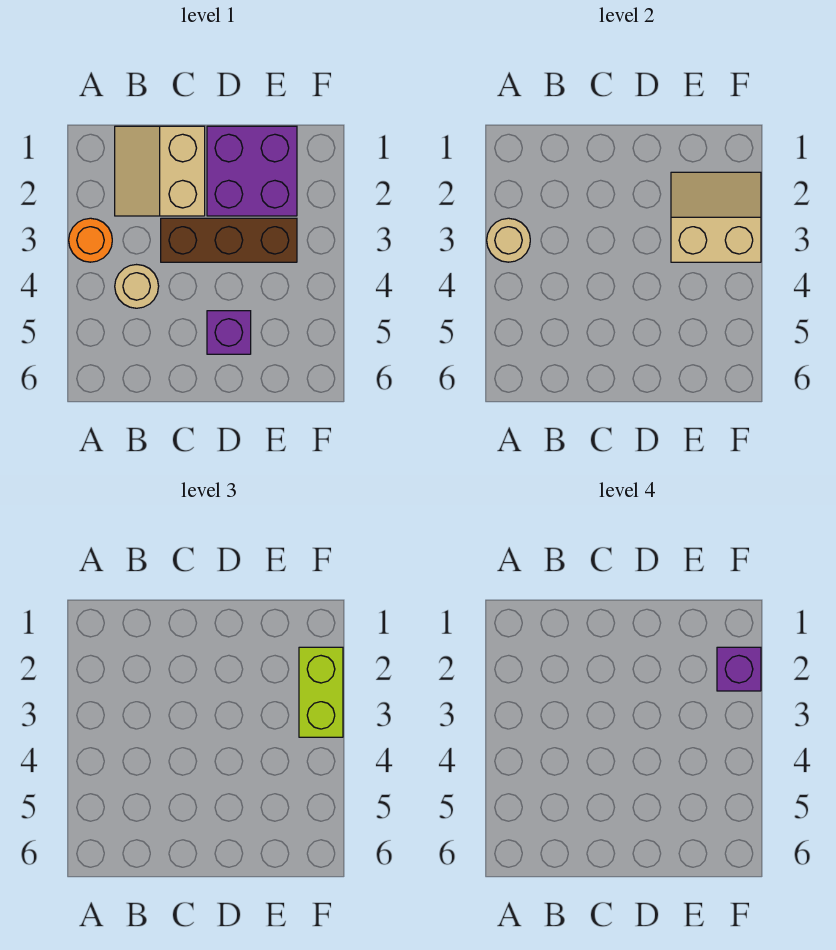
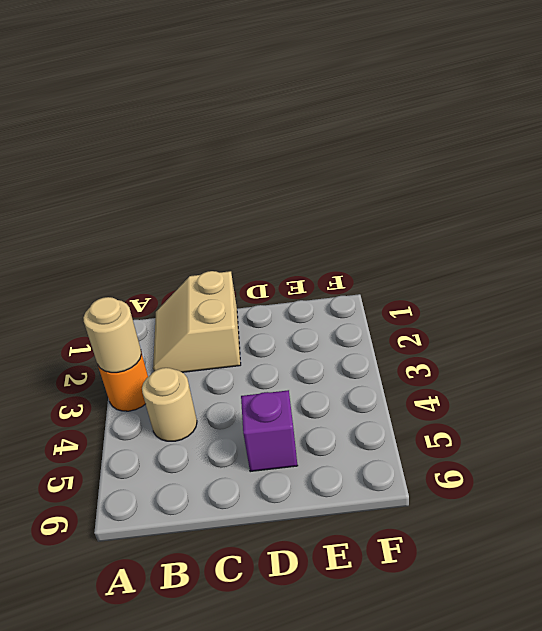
none -> brown 1x3 brick [161,218,297,262]
none -> purple 2x2 brick [207,126,297,216]

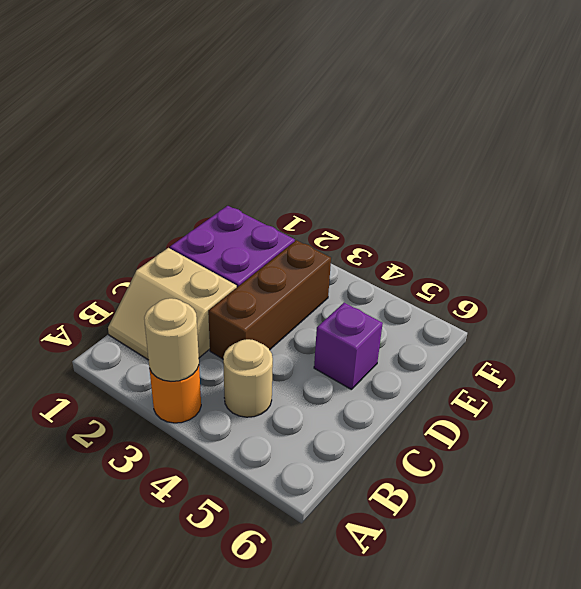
none -> tan 2x2 slope [671,172,761,262]
none -> lime 1x2 brick [299,647,343,737]

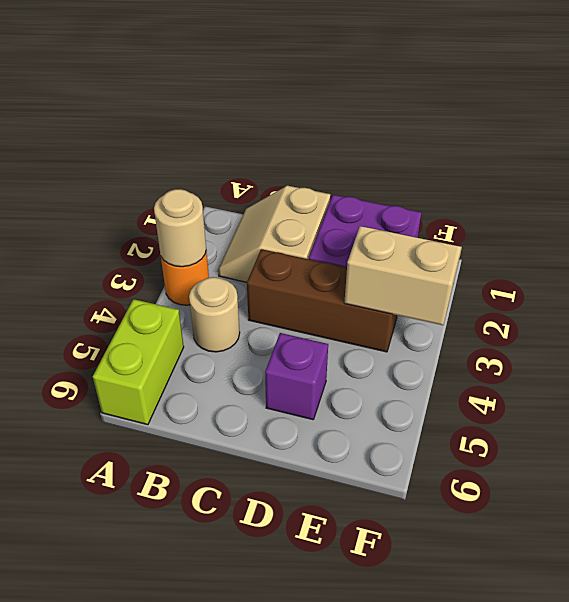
lime 1x2 brick [93,299,184,425] -> lime 1x2 brick moved to [299,647,343,737]
none -> purple 1x1 brick [717,647,761,691]

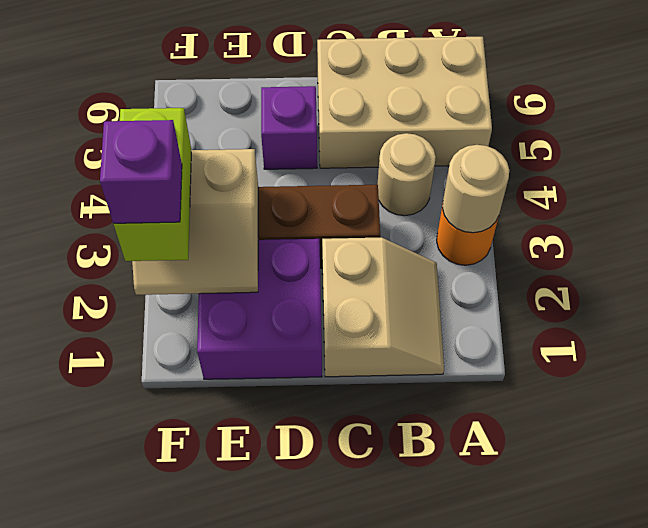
tan 2x3 brick [317,37,492,168] -> none

